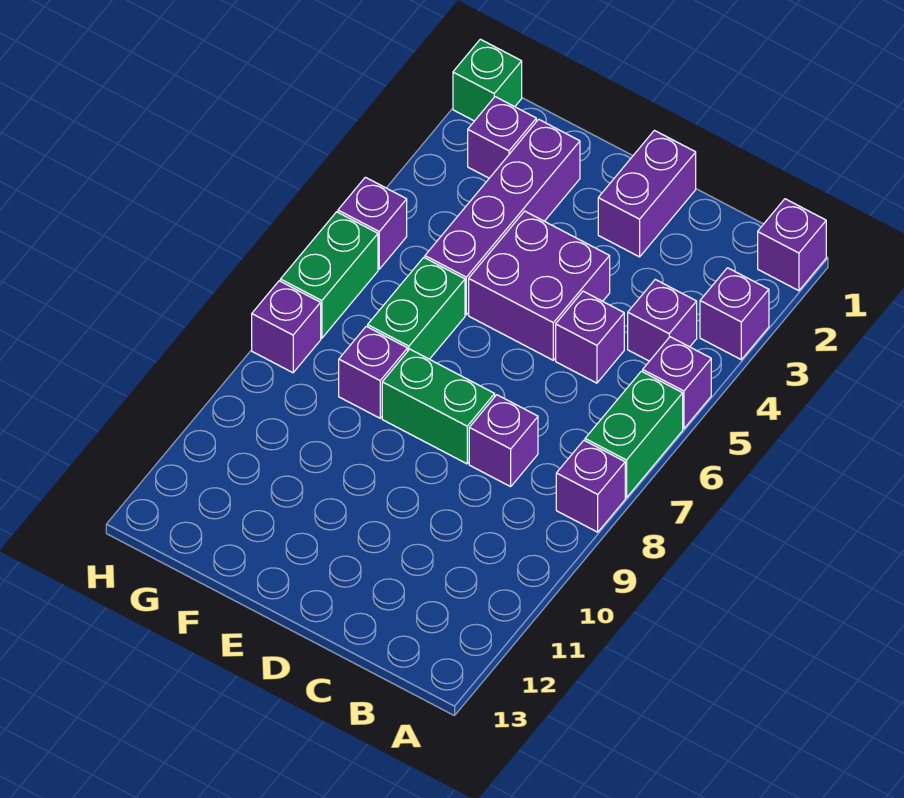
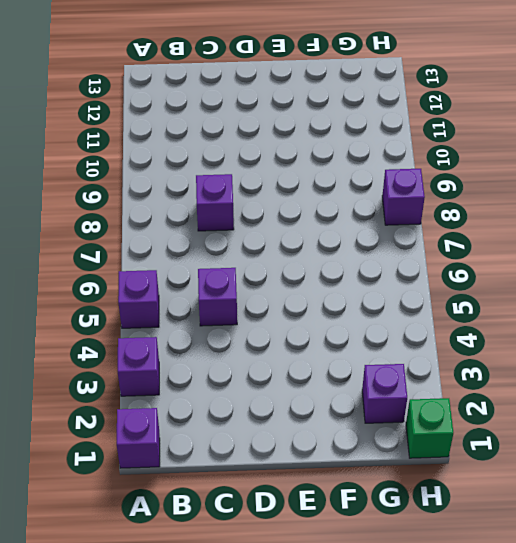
none -> green 1x2 brick [585,371,683,498]
none -> purple 1x1 brick [556,441,625,532]
none -> purple 1x1 brick [628,280,697,361]

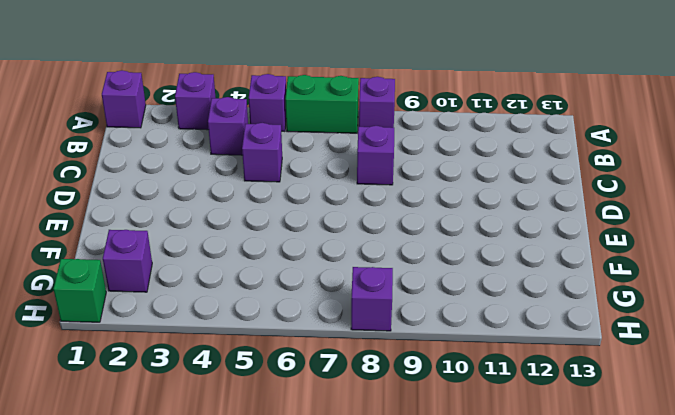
none -> purple 1x2 brick [598,130,696,257]
none -> purple 2x2 brick [469,211,610,360]
none -> green 1x2 brick [382,349,495,464]

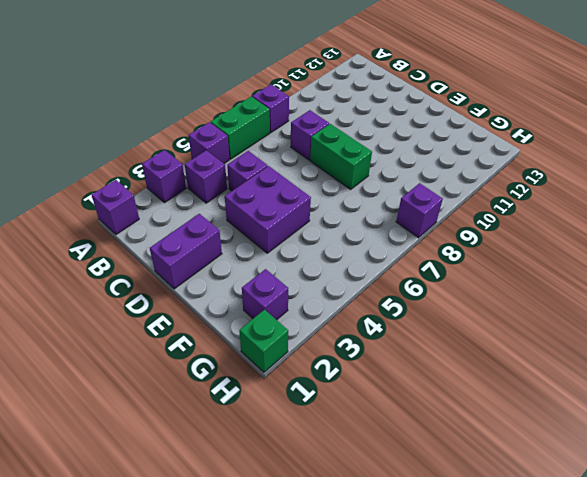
none -> purple 1x4 brick [425,119,580,315]
none -> green 1x2 brick [368,257,465,359]
none -> purple 1x1 brick [339,326,408,418]

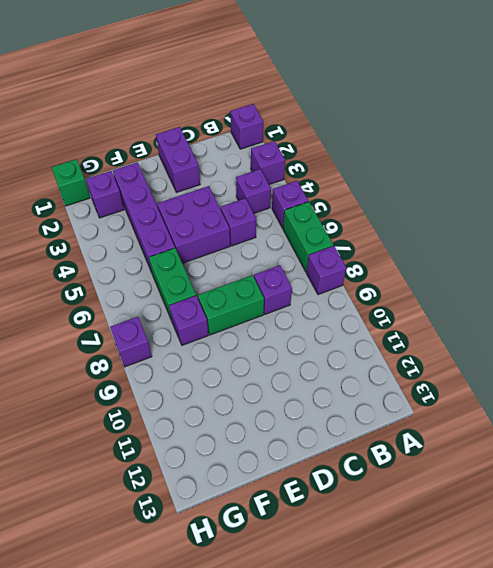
none -> purple 1x1 brick [338,177,407,269]
none -> green 1x2 brick [280,212,378,338]

